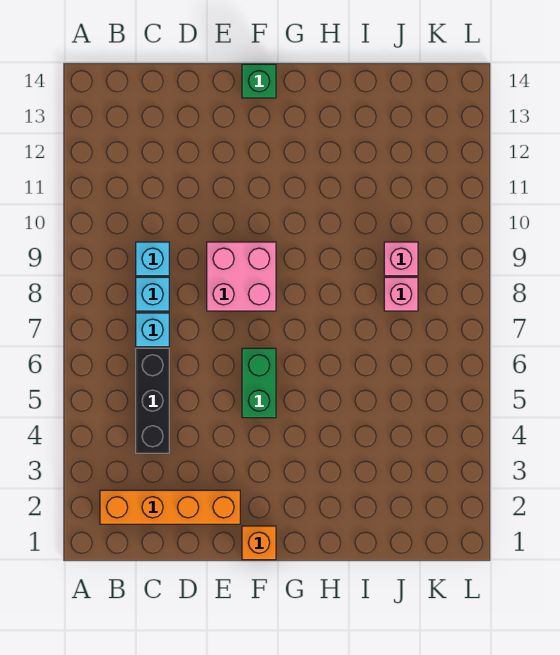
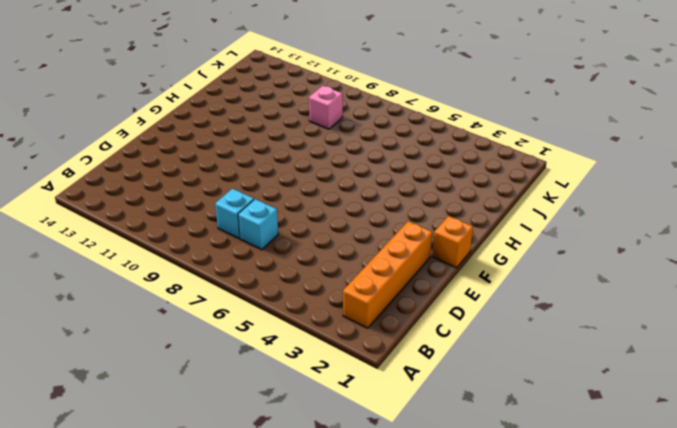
none -> black 1x3 brick [136,348,169,453]
none -> cyan 1x1 brick [136,242,169,276]

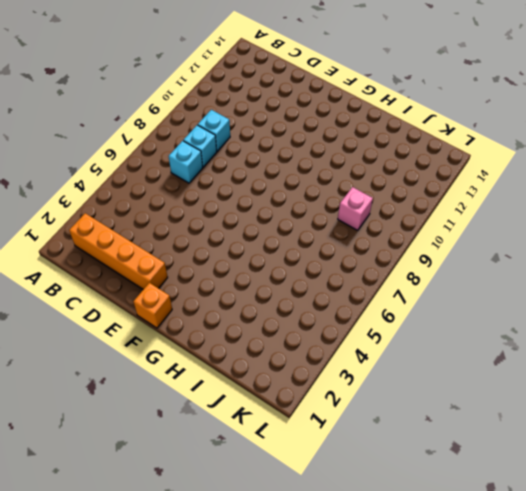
none -> black 1x3 brick [136,348,169,453]
none -> pink 2x2 brick [207,242,276,311]

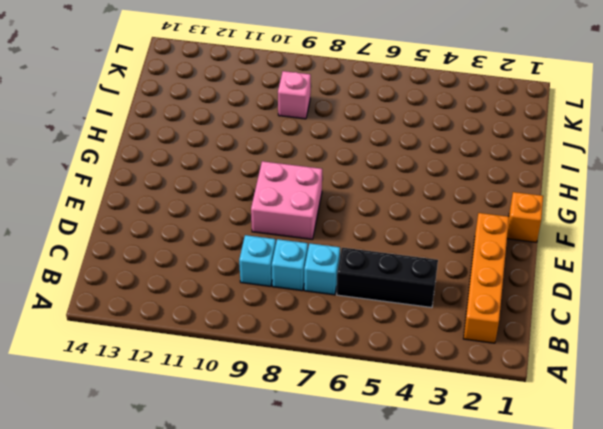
none -> green 1x2 brick [242,348,276,418]
none -> green 1x1 brick [242,64,276,98]

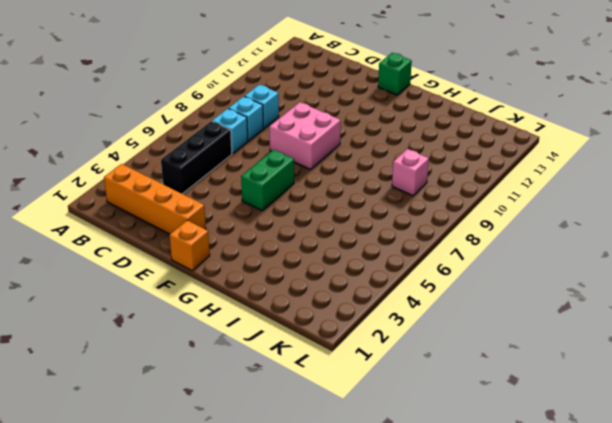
none -> pink 1x1 brick [384,277,418,311]

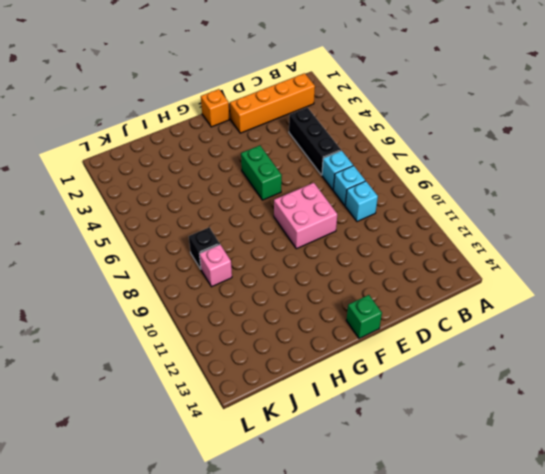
black 1x1 brick [189,227,220,269] -> pink 1x1 brick [384,277,418,311]

